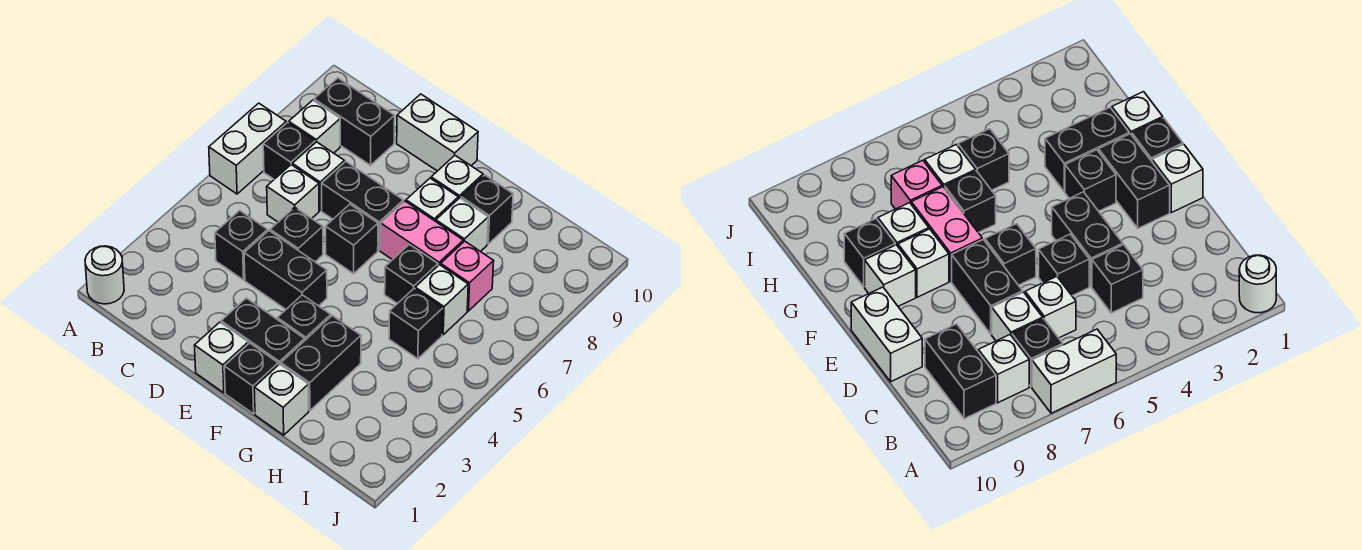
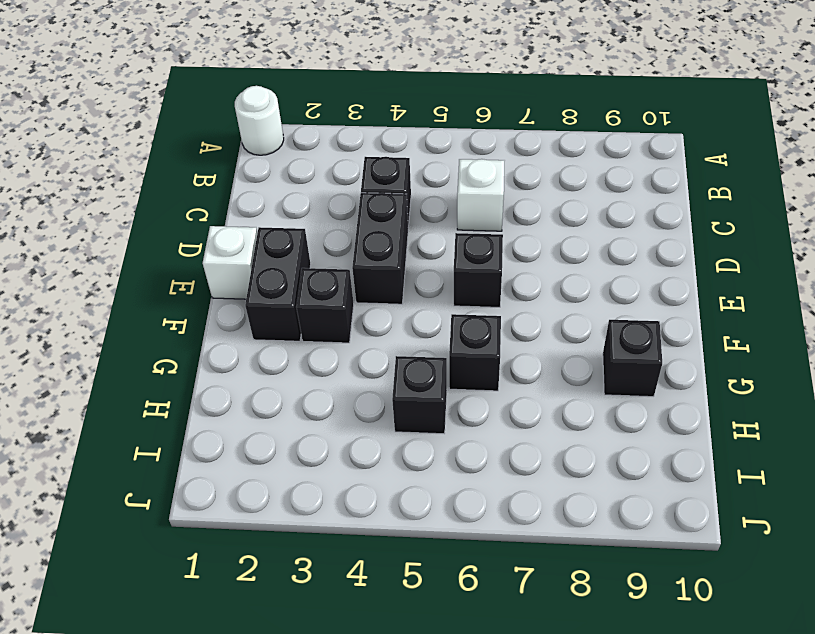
none -> white 1x2 brick [209,103,286,194]
none -> black 1x1 brick [263,123,315,179]
none -> white 1x1 brick [289,100,340,153]

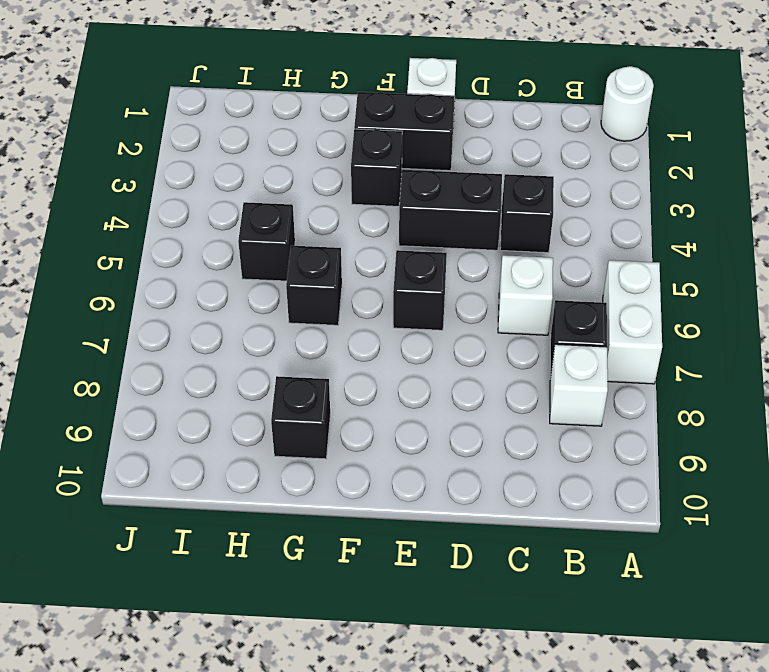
none -> black 1x2 brick [314,78,395,165]
none -> white 1x1 brick [292,142,344,210]
none -> black 1x1 brick [270,207,323,262]

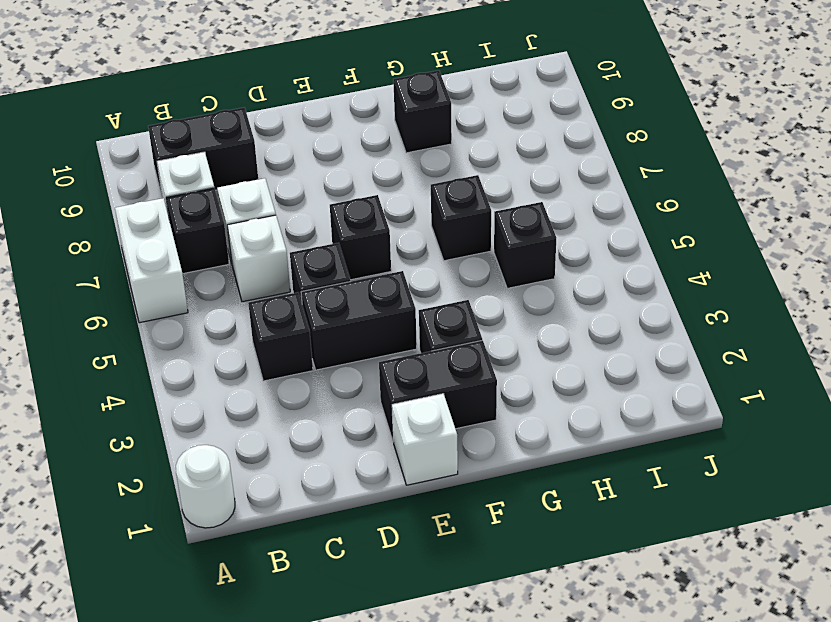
none -> black 1x2 brick [322,162,403,250]
none -> white 1x2 brick [397,94,478,171]
none -> black 1x1 brick [224,343,278,414]

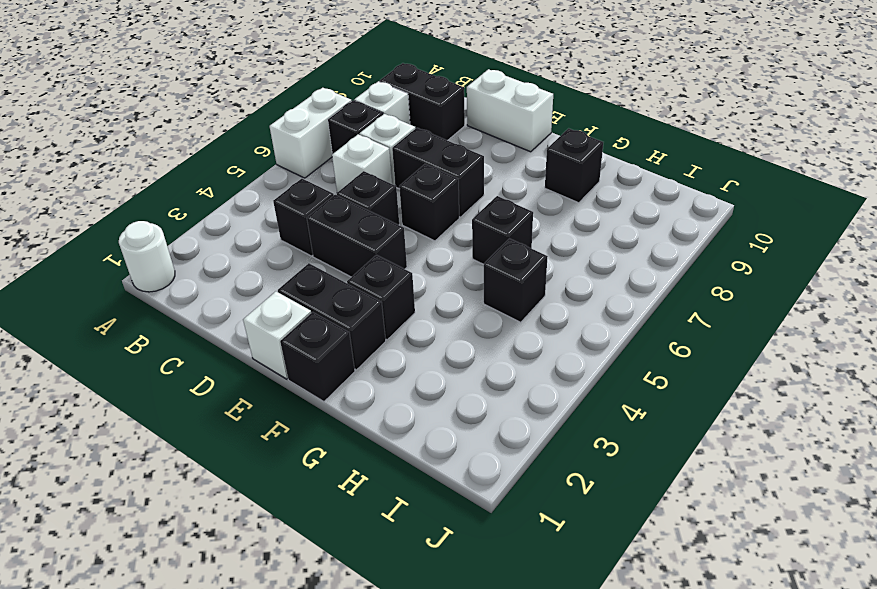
none -> pink 1x2 brick [380,201,463,265]
none -> white 1x1 brick [406,178,458,221]
none -> white 1x1 brick [431,156,483,199]

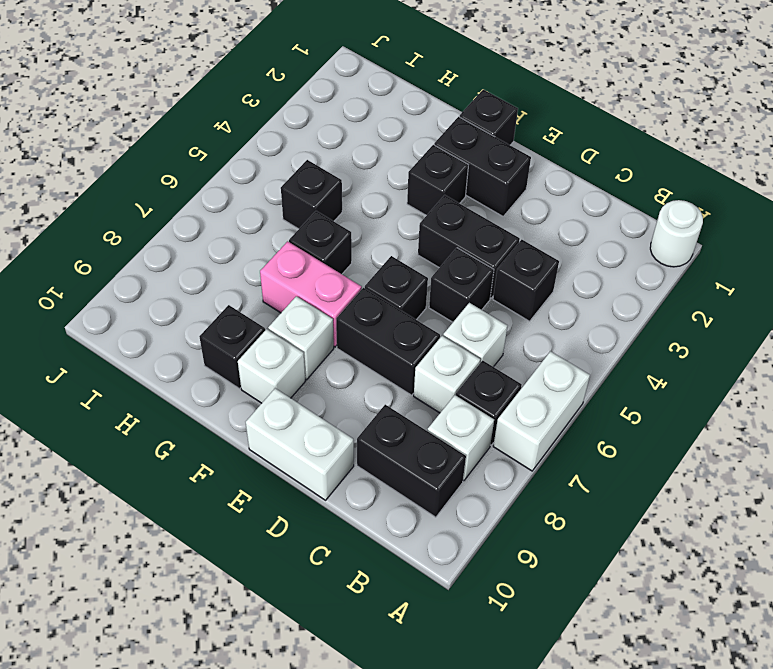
none -> white 1x1 brick [195,322,248,393]
none -> white 1x1 brick [254,364,309,435]
none -> black 1x2 brick [281,316,361,410]

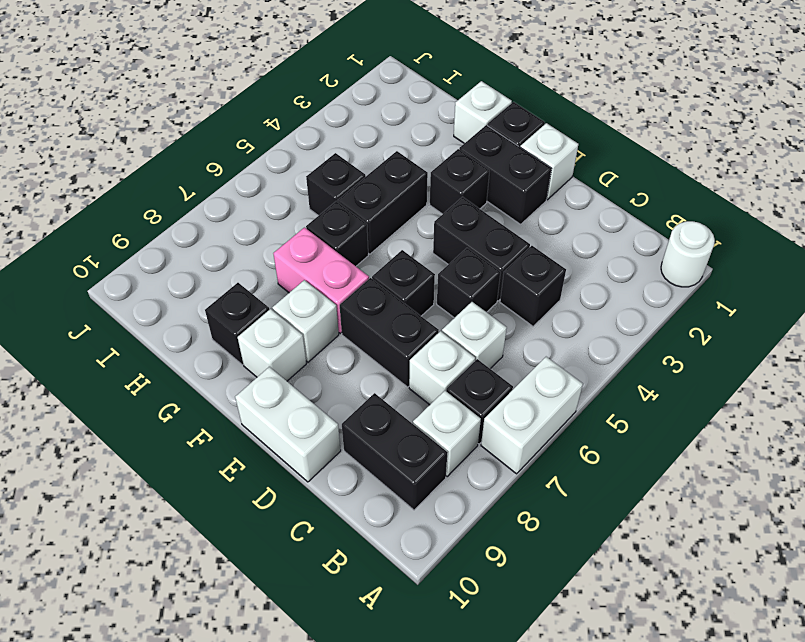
black 1x2 brick [338,151,428,254] -> black 1x2 brick moved to [281,316,361,410]
none -> white 1x1 brick [436,198,488,252]
none -> white 1x1 brick [415,265,468,335]
none -> pink 1x1 brick [441,241,494,311]

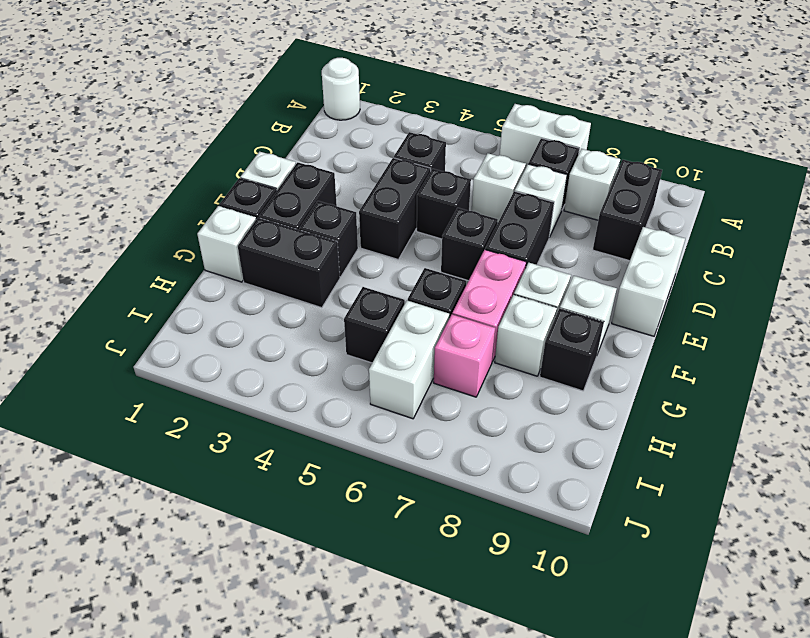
white 1x2 brick [369,300,449,419] -> white 1x1 brick [415,265,468,335]

